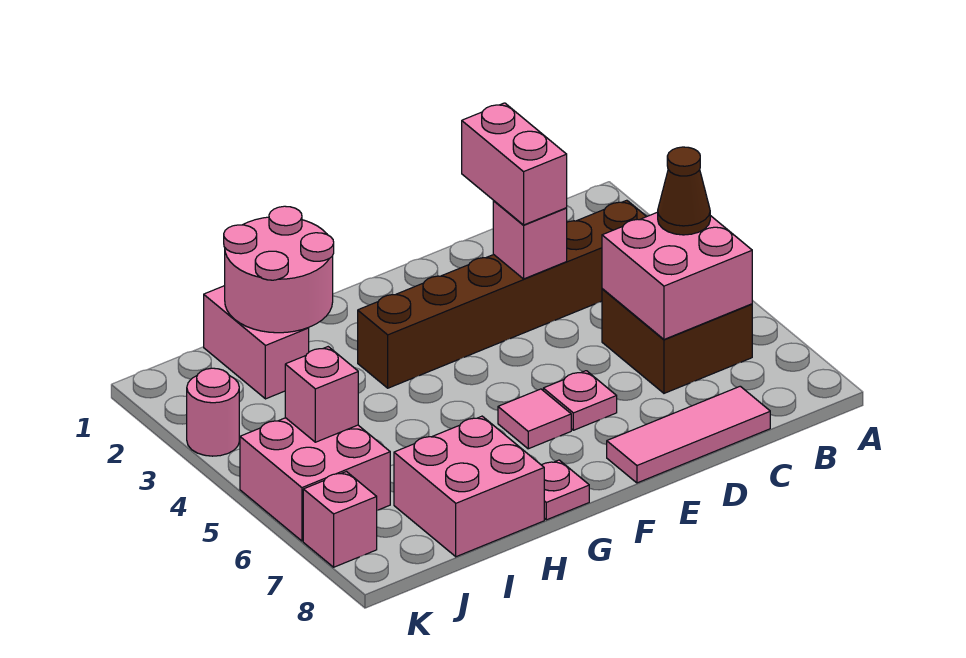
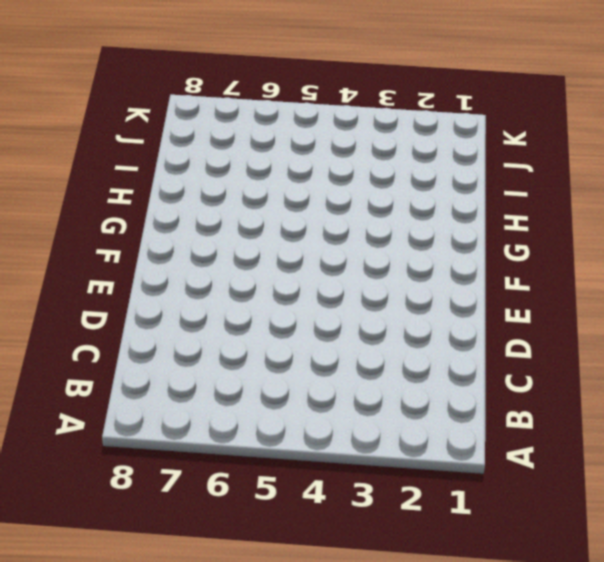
none -> brown 1x6 brick [358,200,647,388]
none -> brown 2x2 brick [602,289,752,393]
none -> pink 1x3 tile [607,386,770,483]

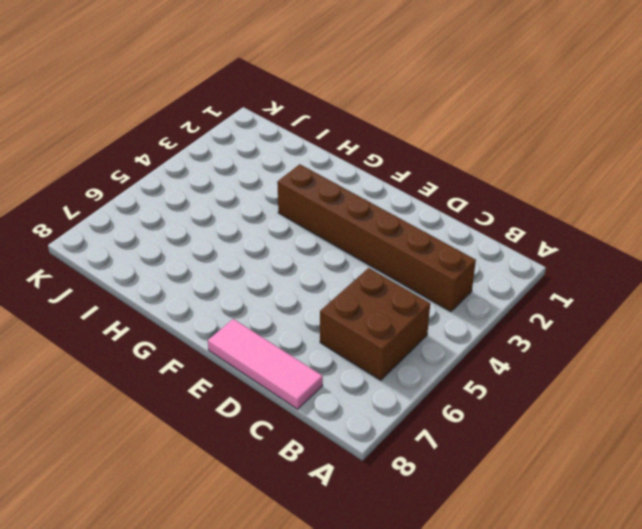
none -> pink 1x1 plate [543,371,617,430]
none -> pink 1x1 tile [498,389,571,449]
none -> pink 1x1 plate [542,460,589,520]

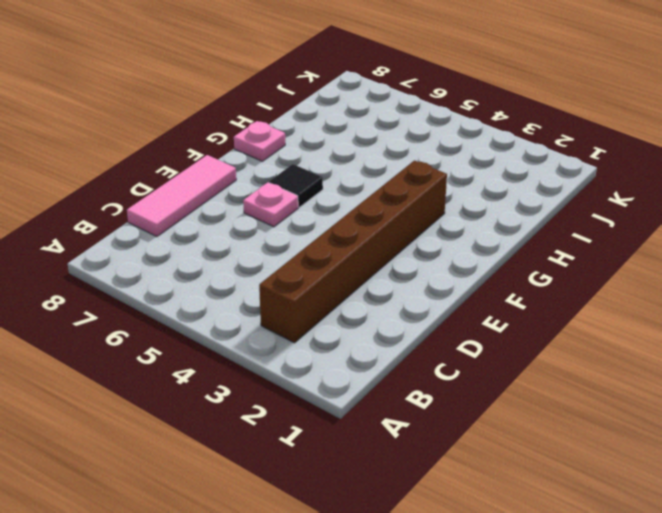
black 1x1 tile [269,164,323,207] -> pink 1x1 tile [498,389,571,449]
none -> brown 2x2 brick [602,289,752,393]
none -> pink 2x2 brick [394,416,544,557]
none -> pink 1x2 brick [204,286,309,399]

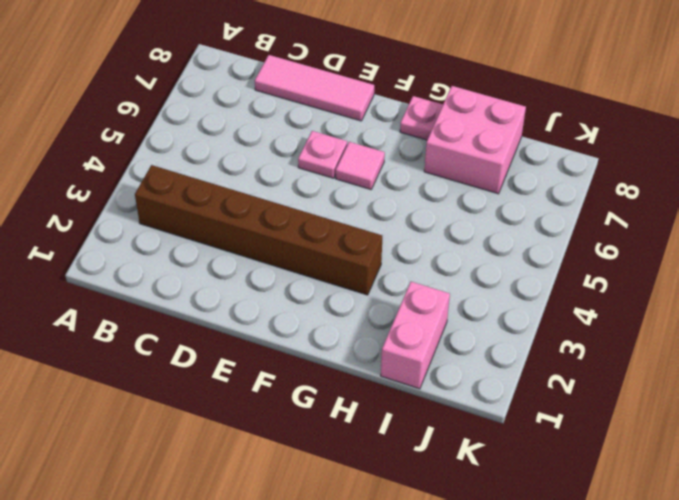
none -> brown 2x2 brick [602,289,752,393]
none -> pink 2x2 brick [240,418,390,541]
none -> pink 1x1 round brick [187,368,239,456]

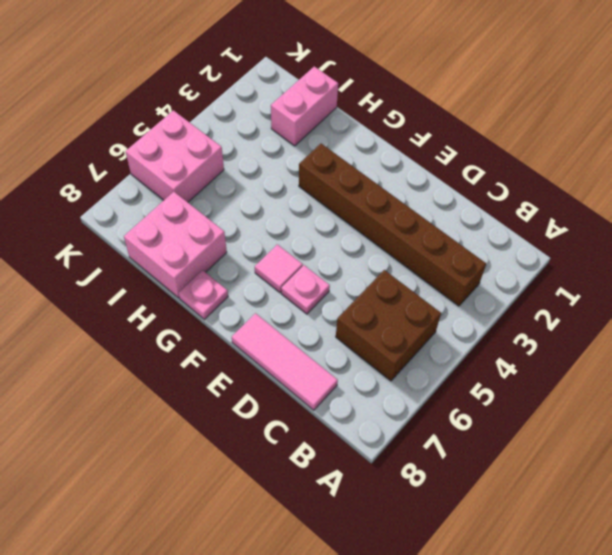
none -> pink 1x1 round brick [187,368,239,456]
none -> pink 1x1 brick [303,472,377,567]
none -> pink 2x2 brick [602,212,752,339]

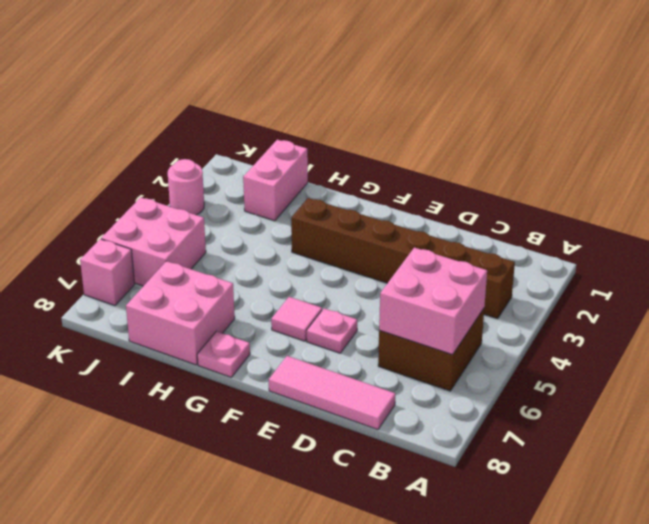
none -> pink 1x1 brick [493,201,567,279]
none -> pink 2x2 round brick [224,206,334,333]
none -> pink 1x1 brick [285,347,358,442]

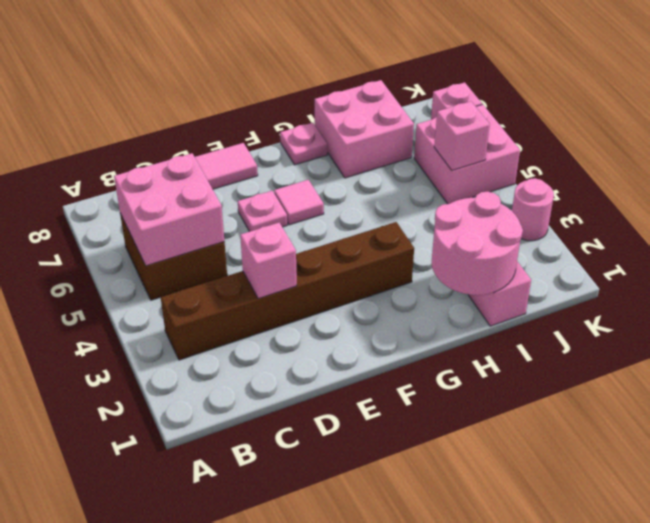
none -> brown 1x1 cone [658,147,710,235]
none -> pink 1x2 brick [462,103,567,225]

